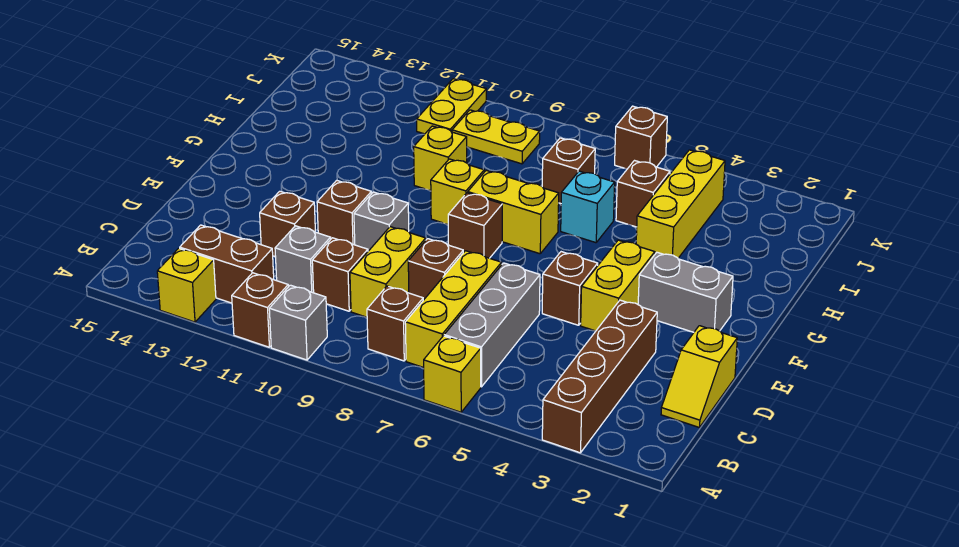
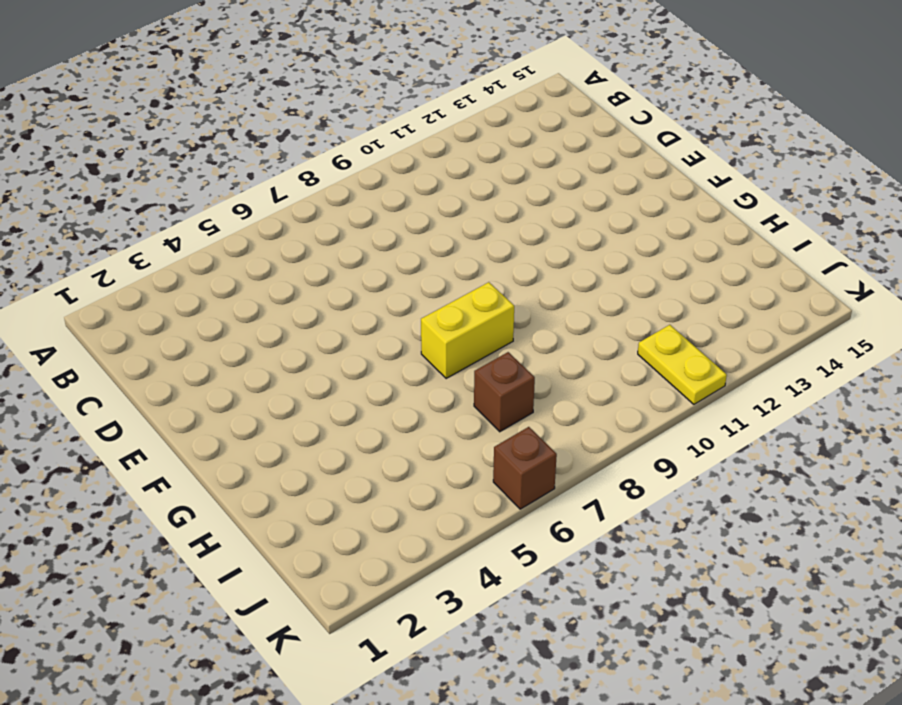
none -> brown 1x4 brick [542,300,657,453]
none -> yellow 1x1 brick [424,336,481,412]
none -> grey 1x1 brick [269,285,327,360]
none -> brown 1x1 brick [232,273,288,347]

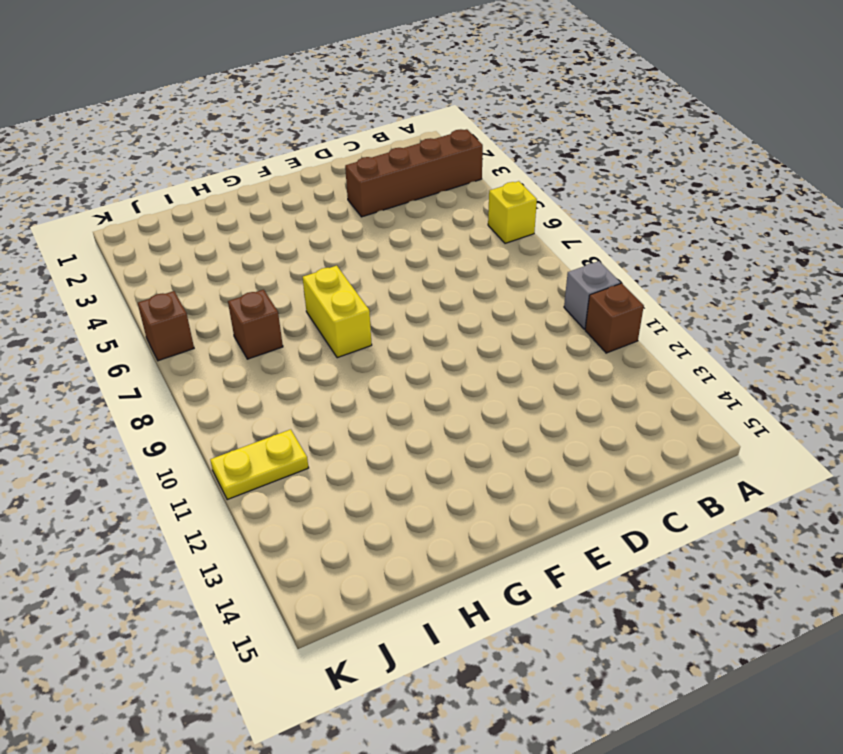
none -> yellow 1x1 brick [157,248,216,322]
none -> grey 1x3 brick [444,263,540,387]
none -> yellow 1x3 brick [405,251,502,368]
none -> brown 1x1 brick [367,286,423,361]

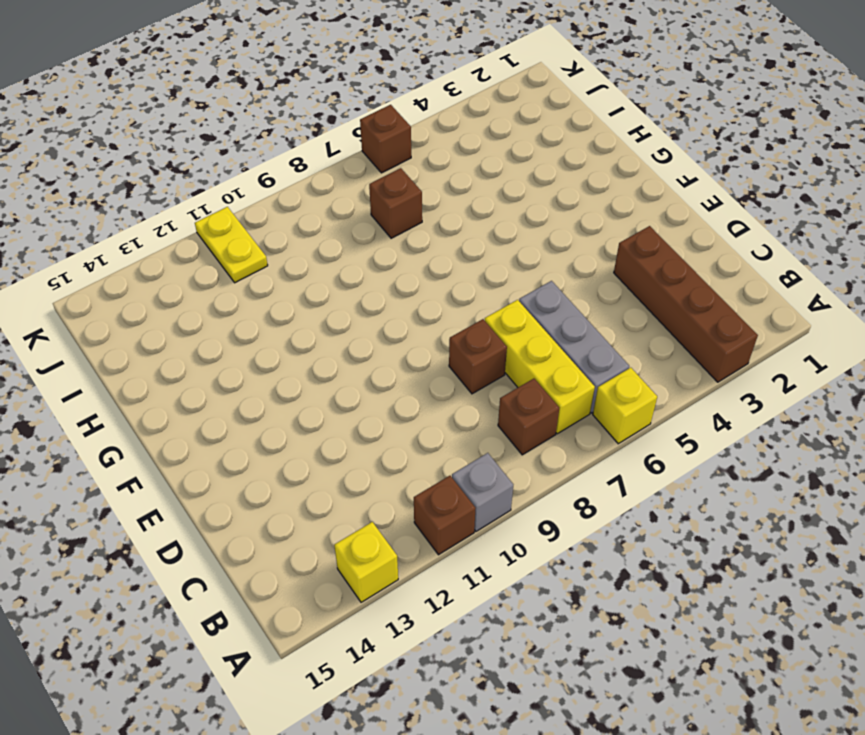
none -> brown 1x2 brick [180,225,274,303]
none -> yellow 1x2 slope [661,326,737,428]
none -> yellow 1x2 brick [350,227,426,317]
none -> brown 1x1 brick [312,238,368,311]

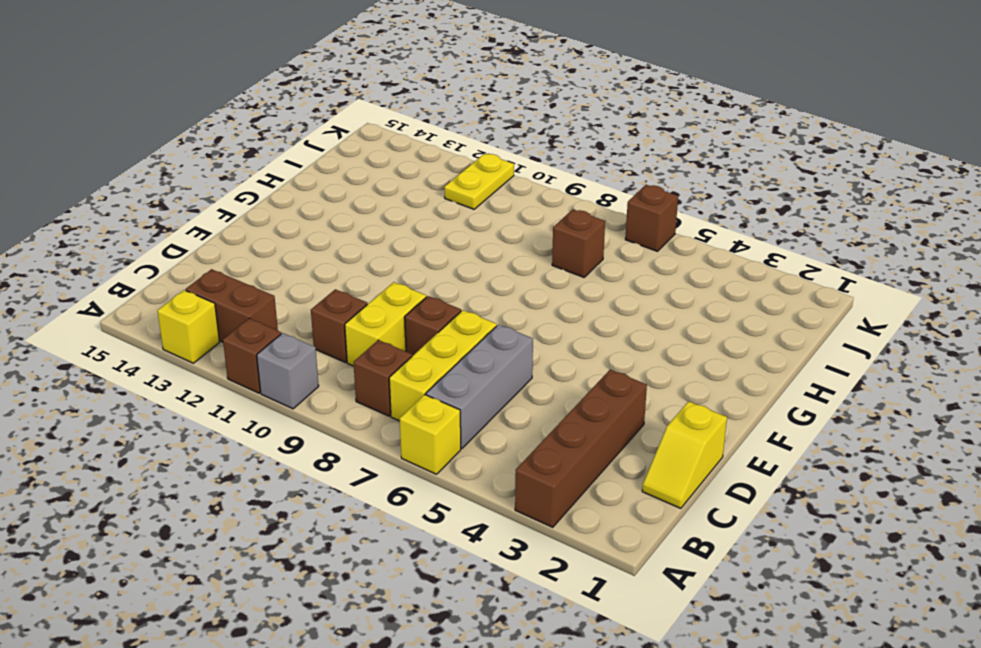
none -> grey 1x1 brick [275,226,331,293]
none -> brown 1x1 brick [260,191,315,257]
none -> yellow 1x2 brick [581,240,655,331]
none -> brown 1x1 brick [542,252,598,325]

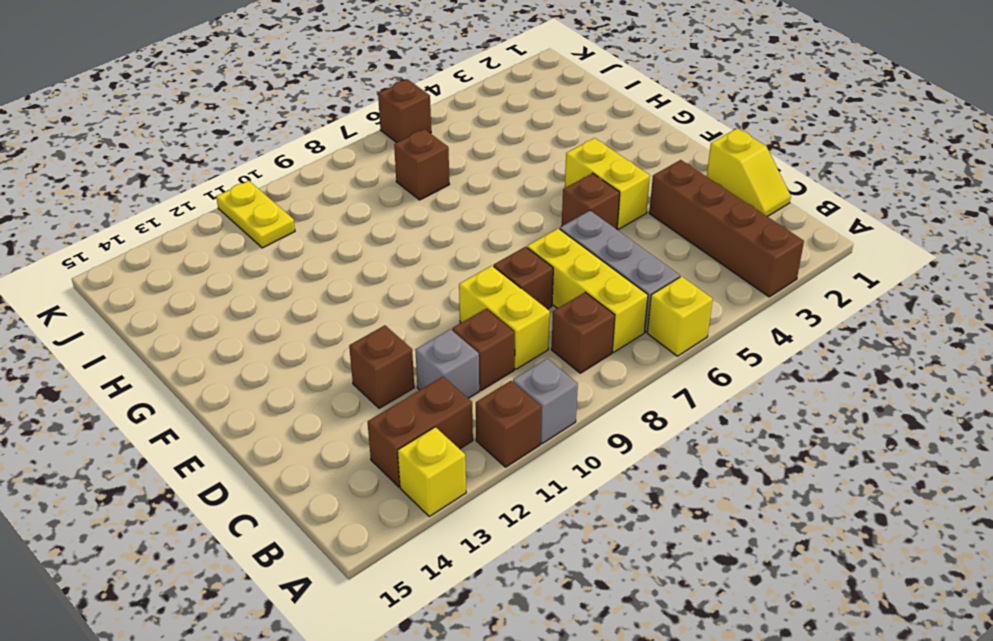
none -> grey 1x1 brick [354,192,409,251]
none -> brown 1x1 brick [317,180,372,245]
none -> grey 1x2 brick [638,252,733,332]
none -> brown 1x1 brick [448,193,502,258]

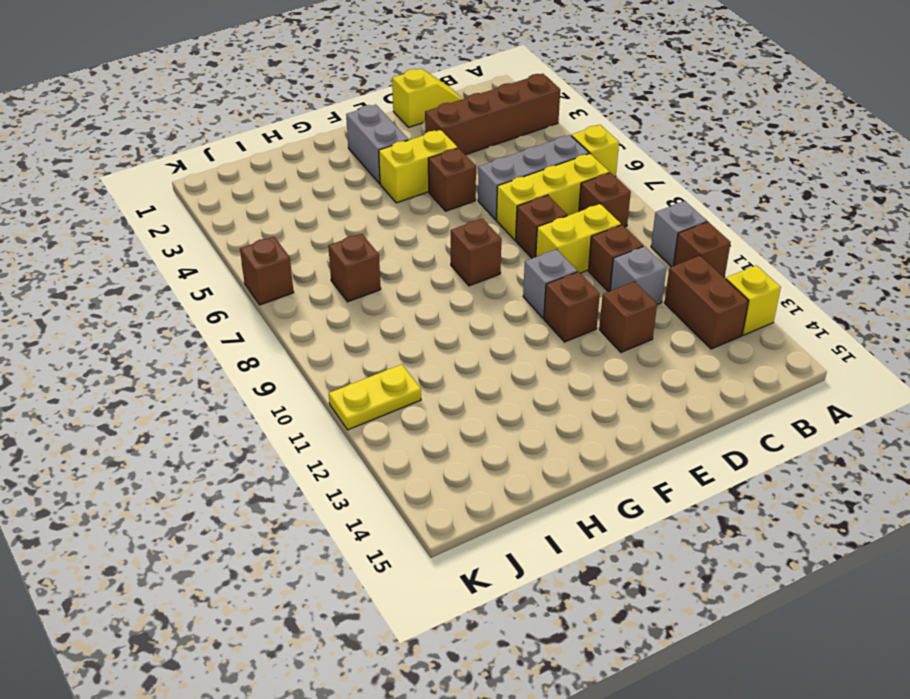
none -> yellow 1x2 brick [468,170,559,254]
none -> yellow 1x1 brick [431,159,484,224]
none -> yellow 1x3 brick [636,150,725,258]
none -> cyan 1x1 brick [561,171,615,243]

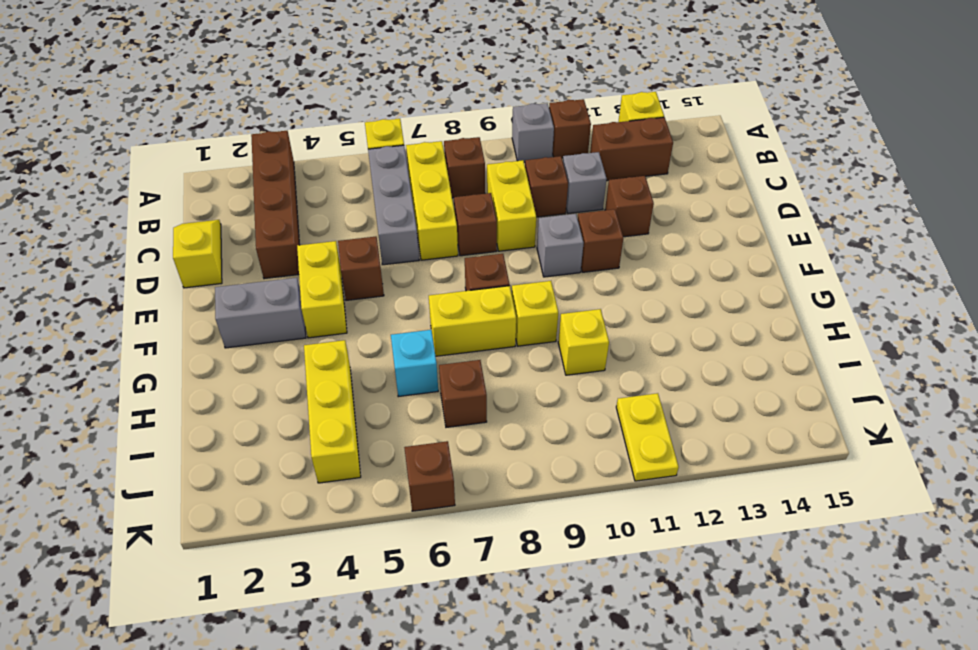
none -> brown 1x1 brick [616,161,670,227]
none -> yellow 1x2 plate [452,110,540,164]

